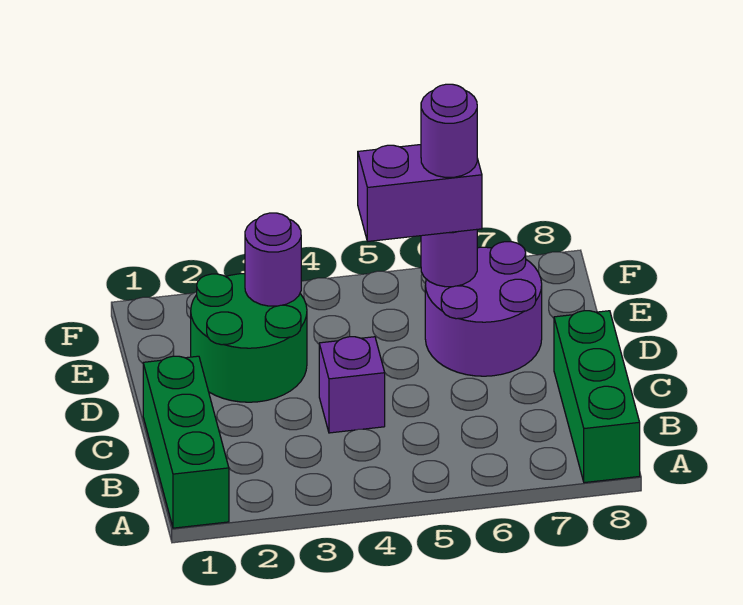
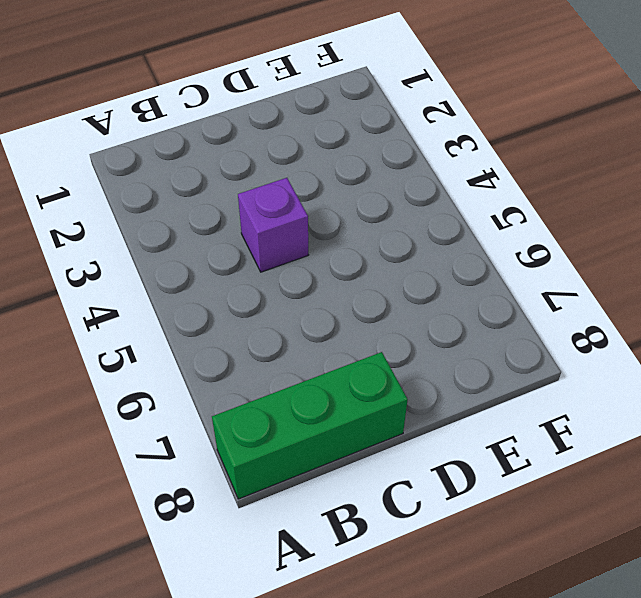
none -> green 1x3 brick [143,356,229,528]
none -> green 2x2 round brick [191,274,307,402]

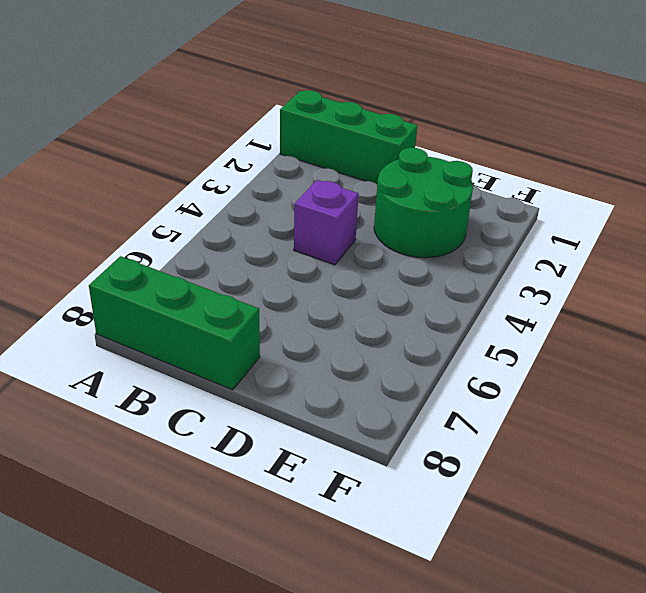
none -> purple 2x2 round brick [425,242,542,376]
none -> purple 1x1 round brick [245,213,301,306]

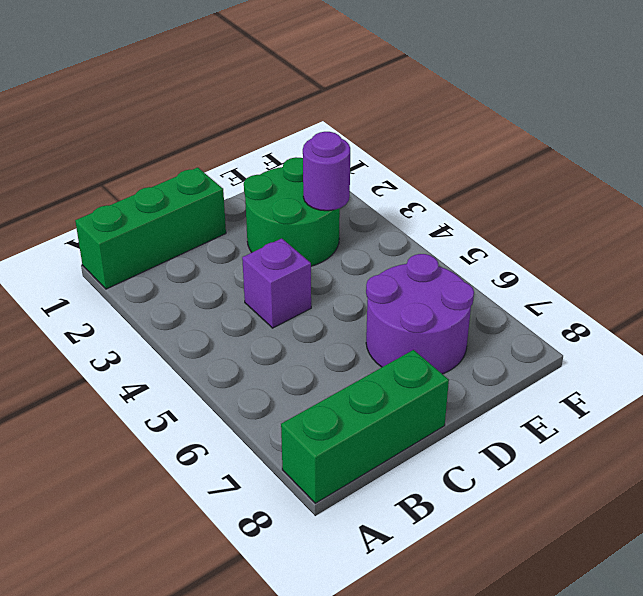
none -> purple 1x1 round brick [421,229,477,287]
none -> purple 1x2 brick [358,145,482,241]

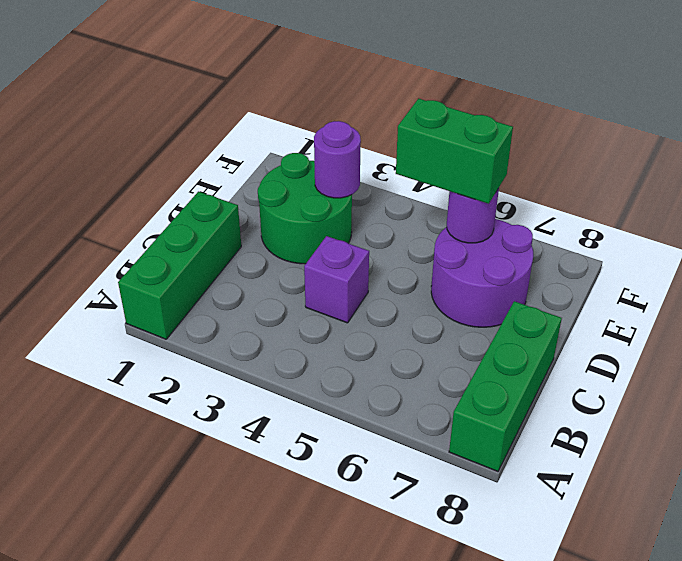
green 1x2 brick [396,99,513,204] -> purple 1x2 brick [358,145,482,241]
none -> purple 1x1 round brick [421,84,477,177]

